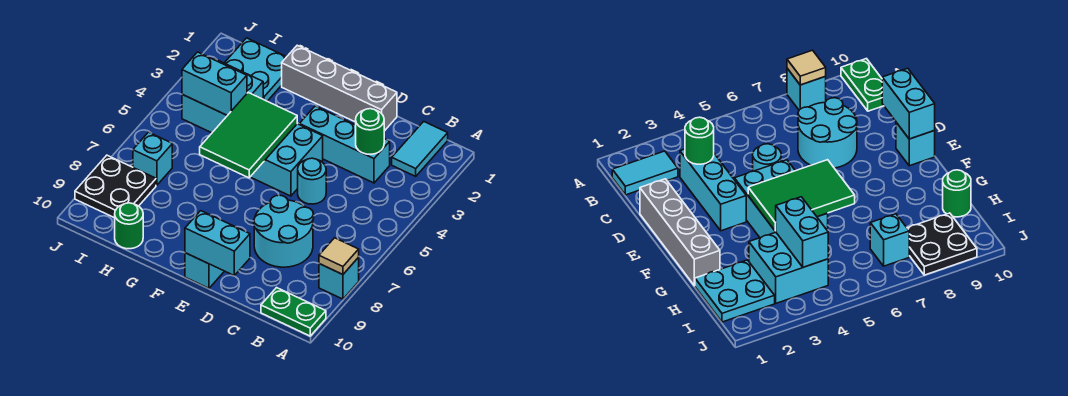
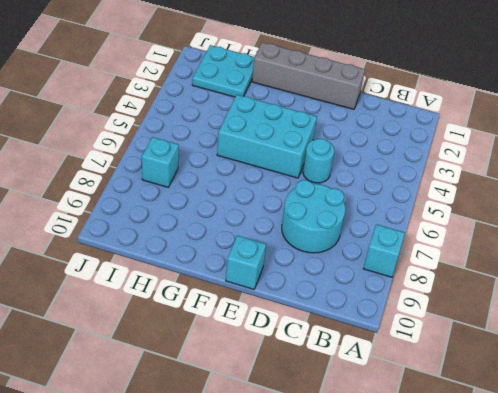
none -> green 1x2 plate [261,288,326,336]
none -> cyan 1x2 tile [392,121,448,176]
none -> cyan 1x3 brick [299,106,390,183]

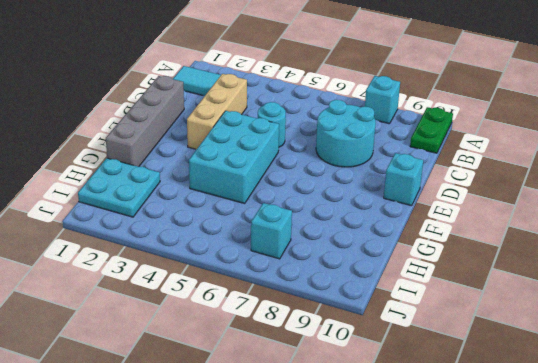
tan 1x3 brick [187,74,247,149] -> cyan 1x3 brick [299,106,390,183]
none -> cyan 2x2 brick [182,59,263,133]
none -> green 1x1 round brick [115,203,143,249]
none -> black 2x2 plate [75,155,156,218]

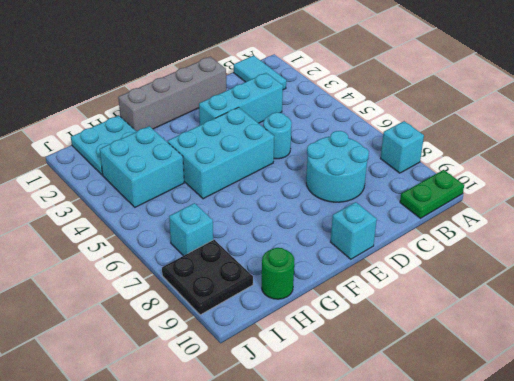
none -> tan 1x1 tile [319,238,359,275]
none -> green 1x1 round brick [356,109,384,154]
none -> cyan 1x2 brick [185,211,250,275]

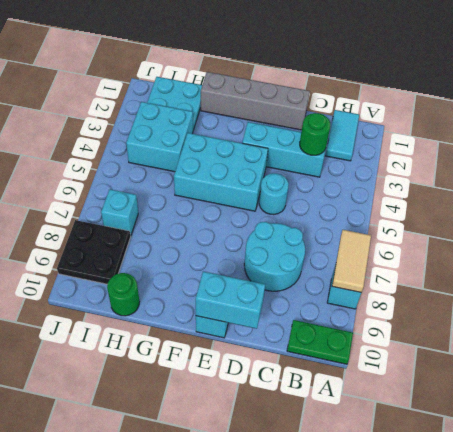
tan 1x2 tile [332,230,371,292] -> tan 1x1 tile [319,238,359,275]
none -> green 2x3 tile [200,93,297,178]
none -> cyan 1x2 brick [182,52,247,116]

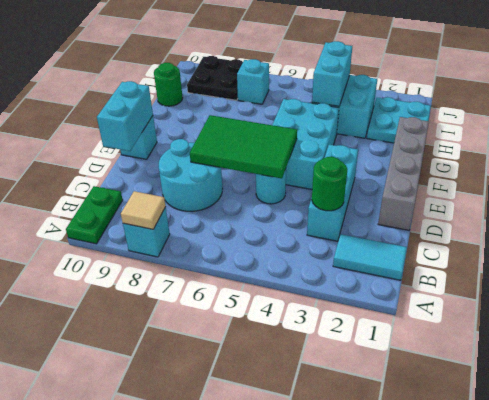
green 2x3 tile [190,115,297,178] -> green 2x3 tile moved to [200,93,297,178]

